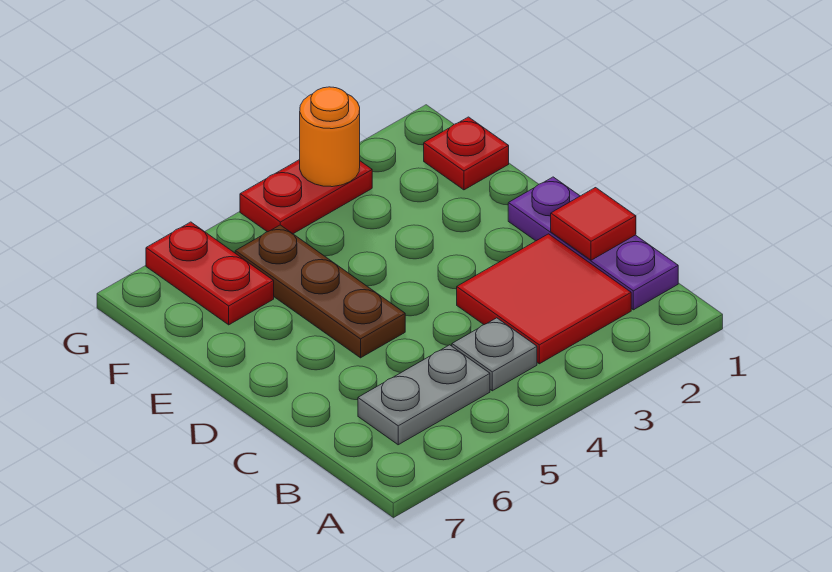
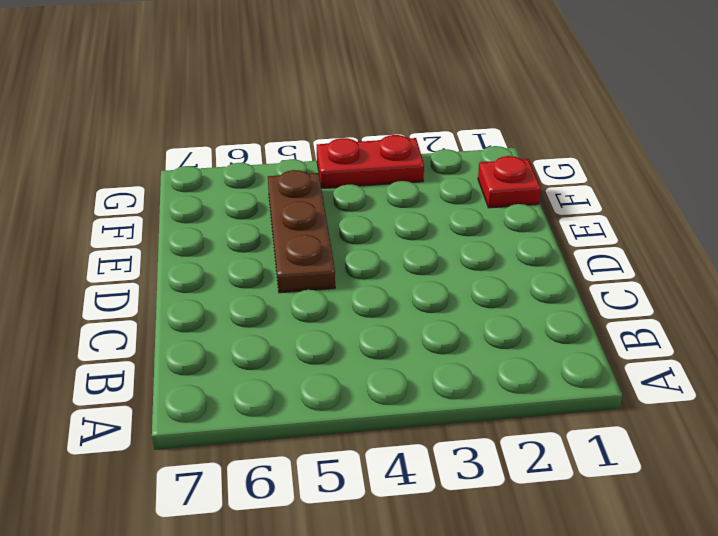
none -> purple 1x3 plate [508,177,678,310]
none -> red 2x2 tile [457,234,631,364]

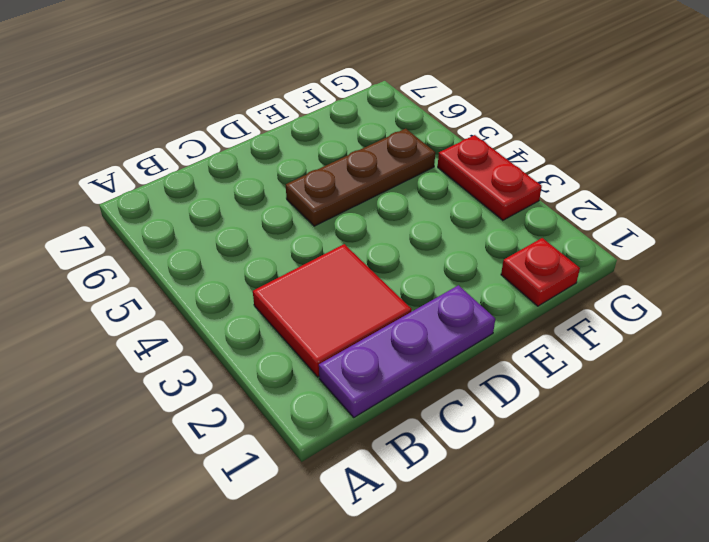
none -> grey 1x1 plate [452,318,537,391]
none -> grey 1x2 plate [358,345,490,445]

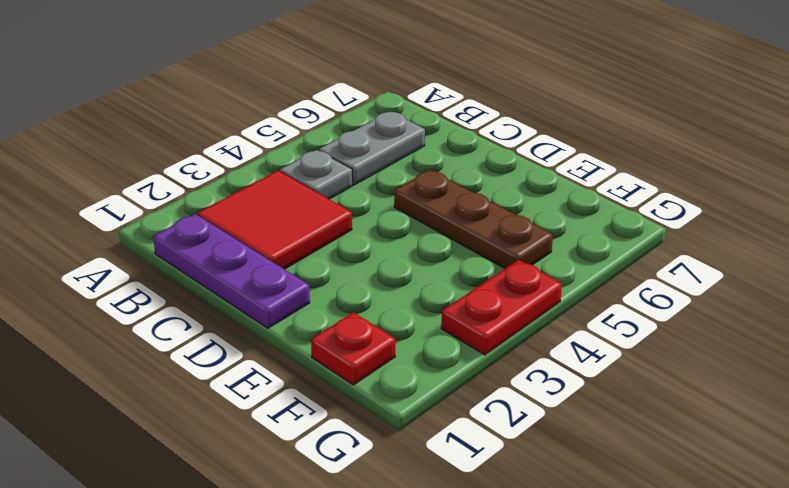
none -> red 1x2 plate [146,222,274,325]
none -> red 1x1 tile [551,188,636,260]

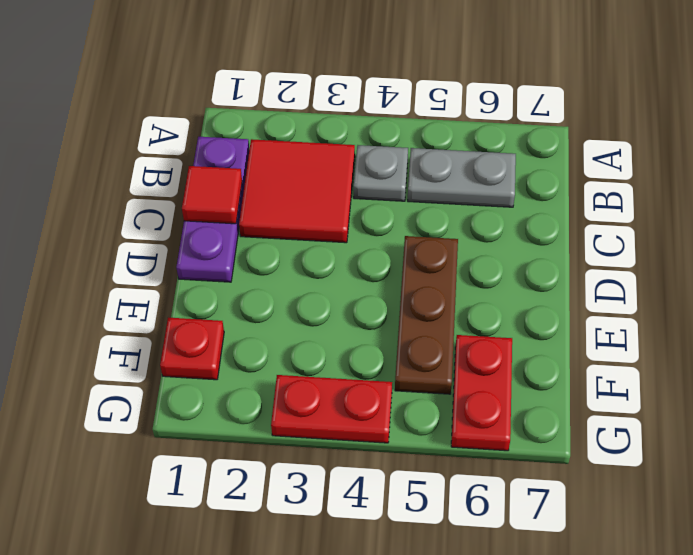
none -> orange 1x1 round brick [300,87,360,187]

